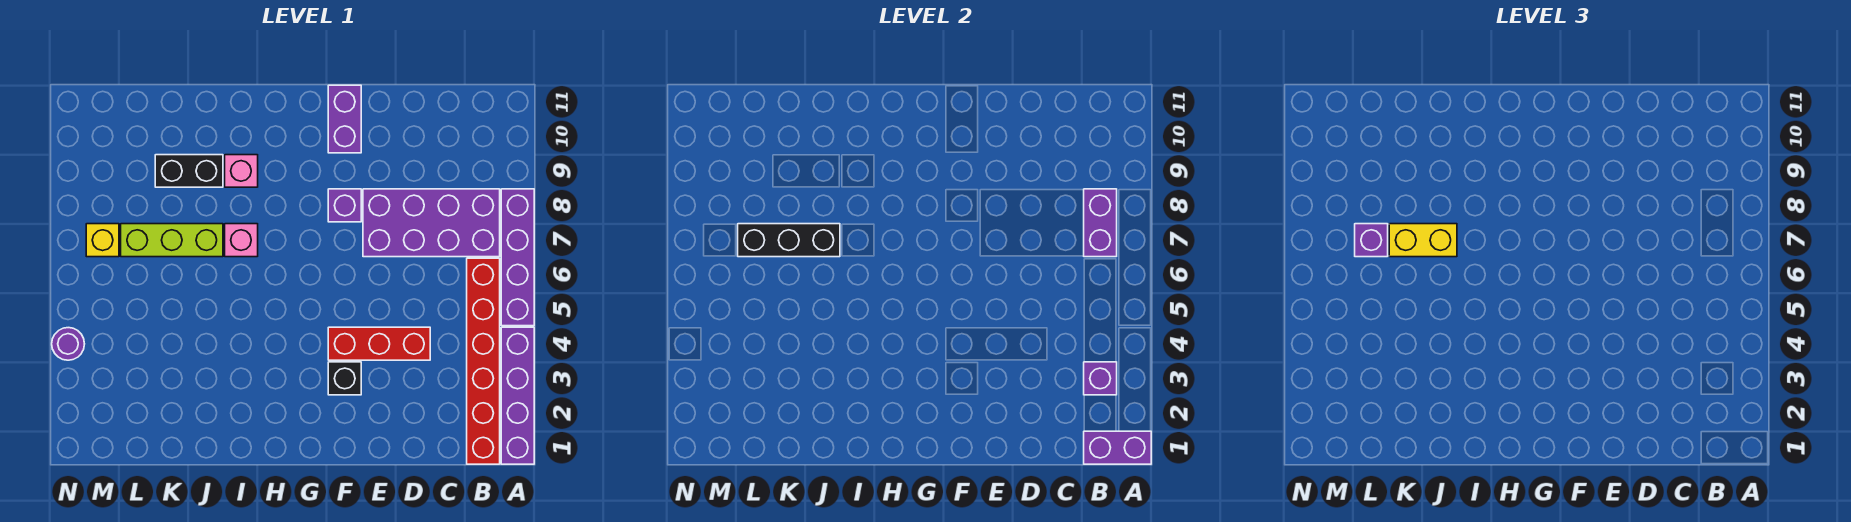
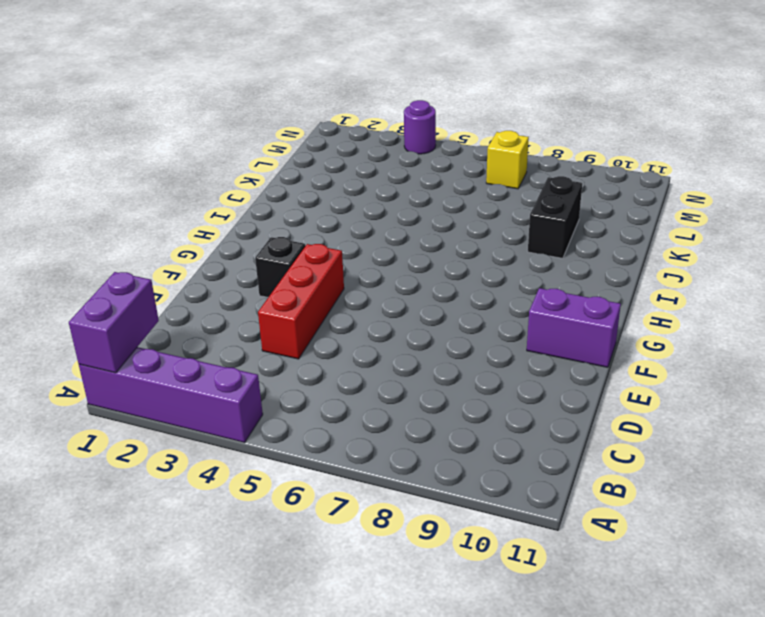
none -> purple 1x4 brick [501,189,534,326]
none -> red 1x6 brick [467,258,500,464]
none -> purple 2x4 brick [363,189,500,257]

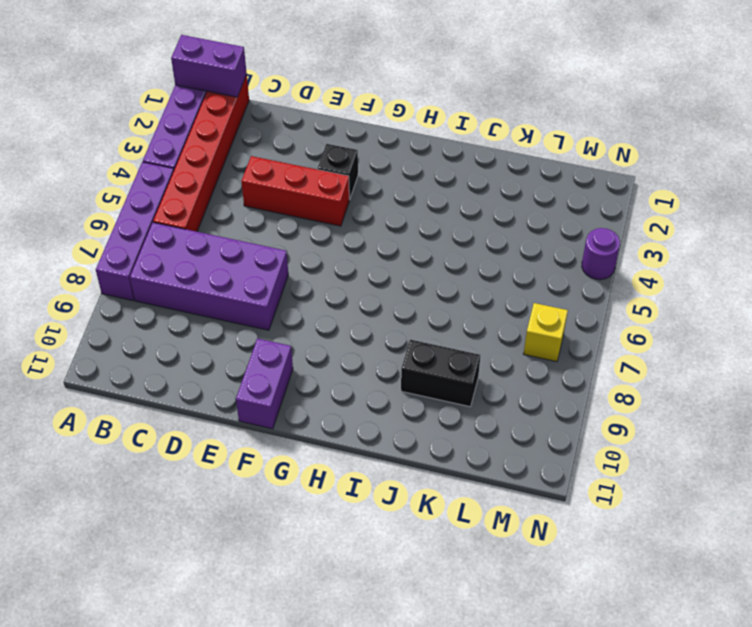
none -> purple 1x1 brick [328,189,361,222]
none -> pink 1x1 brick [225,224,258,257]
none -> pink 1x1 brick [225,155,258,187]

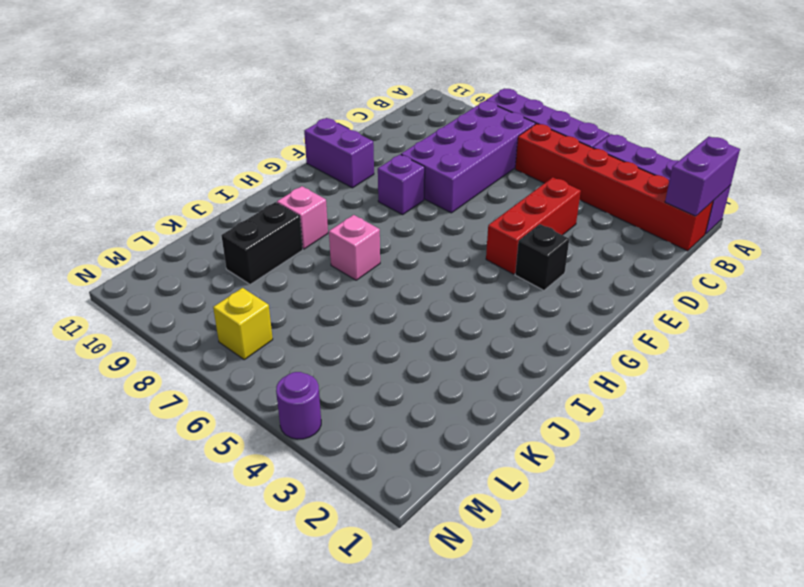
none -> lime 1x3 brick [121,224,223,257]
none -> purple 1x1 brick [1084,362,1117,395]
none -> purple 1x2 brick [1084,189,1117,257]

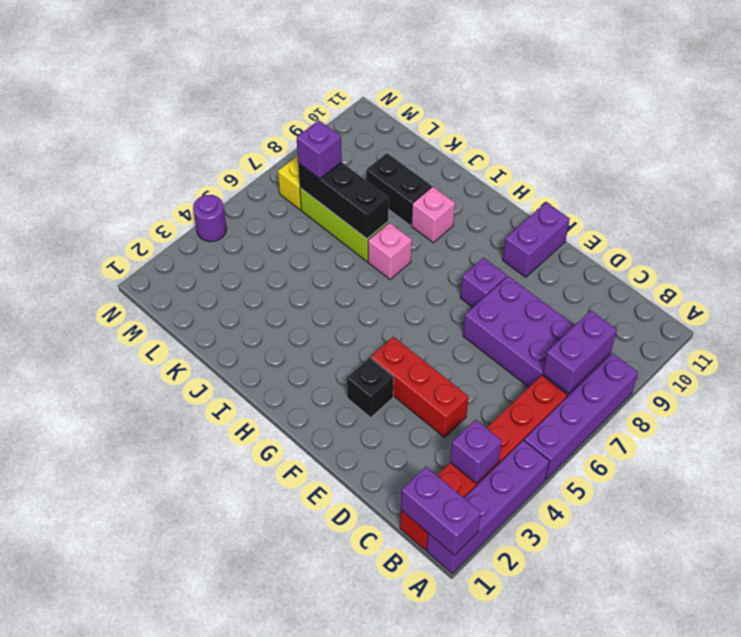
none -> yellow 1x2 brick [1389,224,1457,257]

